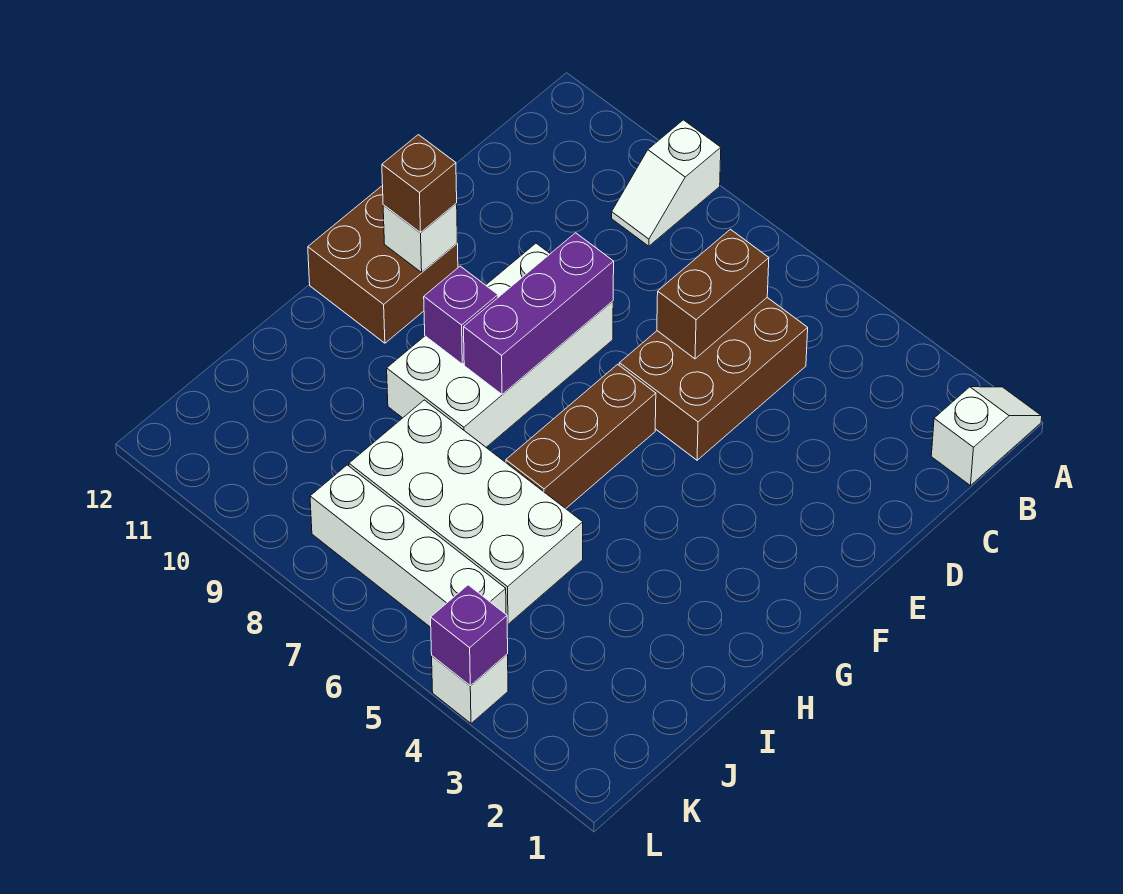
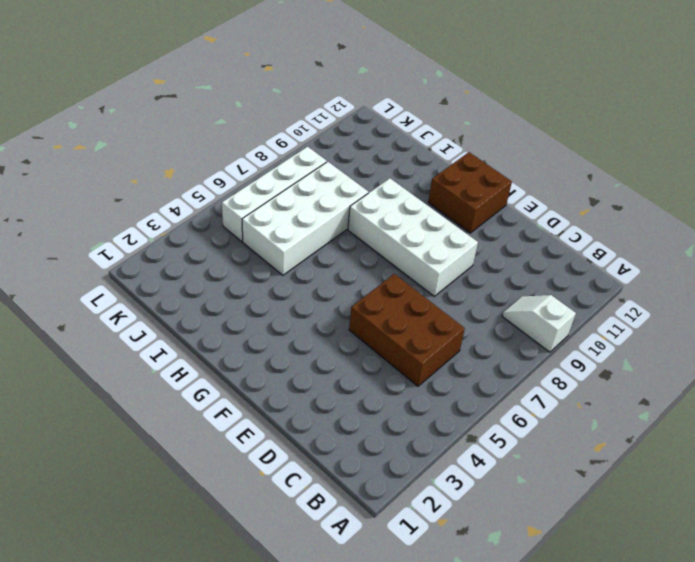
none -> white 1x2 slope [931,387,1042,486]
none -> brown 1x3 brick [506,364,656,509]
none -> white 1x1 brick [432,654,508,723]

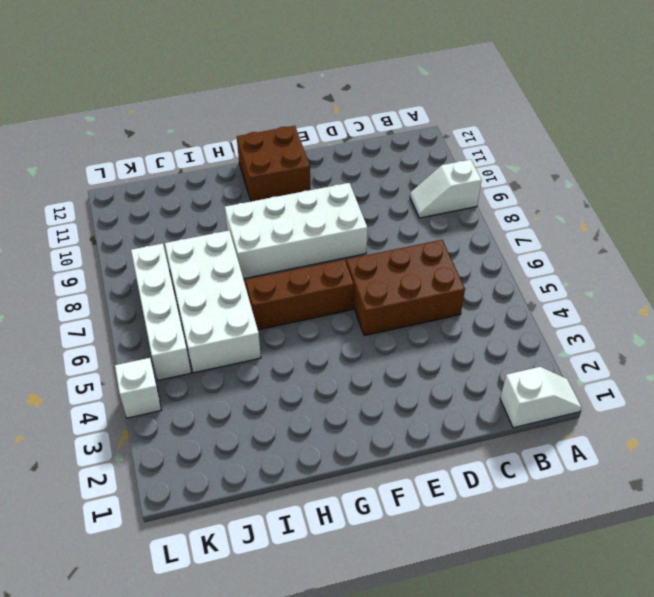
none -> brown 1x2 brick [657,229,769,359]
none -> purple 1x3 brick [464,233,614,394]
none -> white 1x1 brick [383,203,457,272]

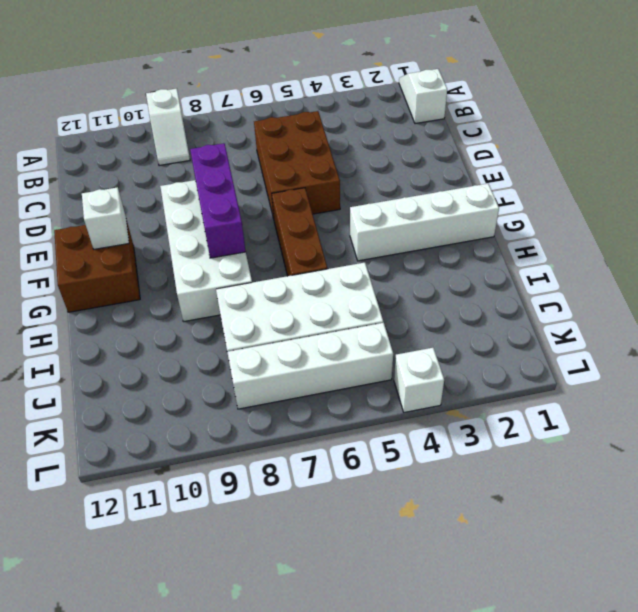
white 1x4 brick [350,184,499,261] -> none
none -> brown 1x2 brick [657,229,769,359]
none -> purple 1x1 brick [424,266,498,364]
none -> purple 1x1 brick [431,585,508,686]

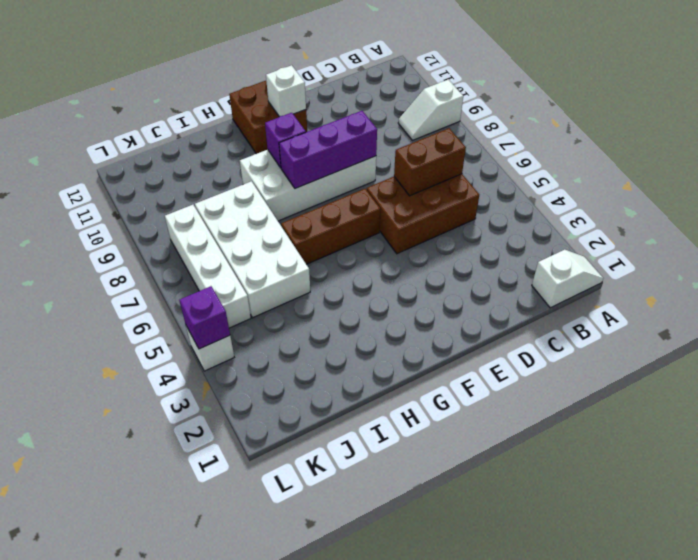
none -> brown 1x1 brick [382,135,457,232]

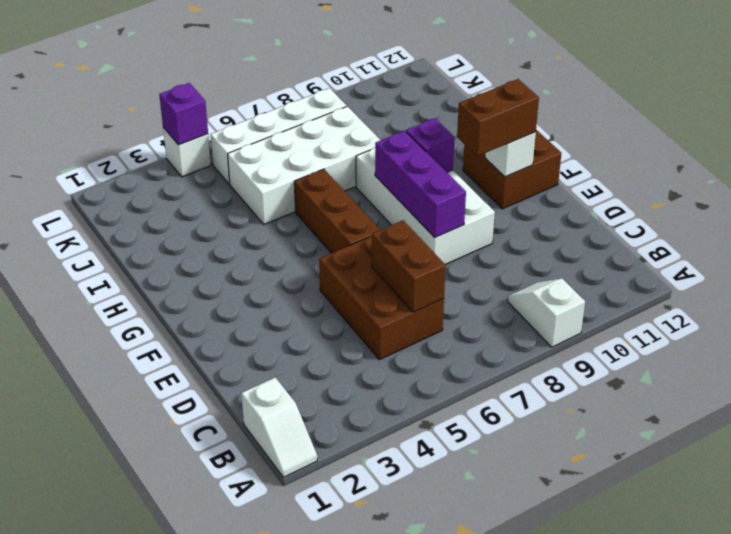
brown 1x2 brick [457,79,539,156] -> brown 1x1 brick [382,135,457,232]

